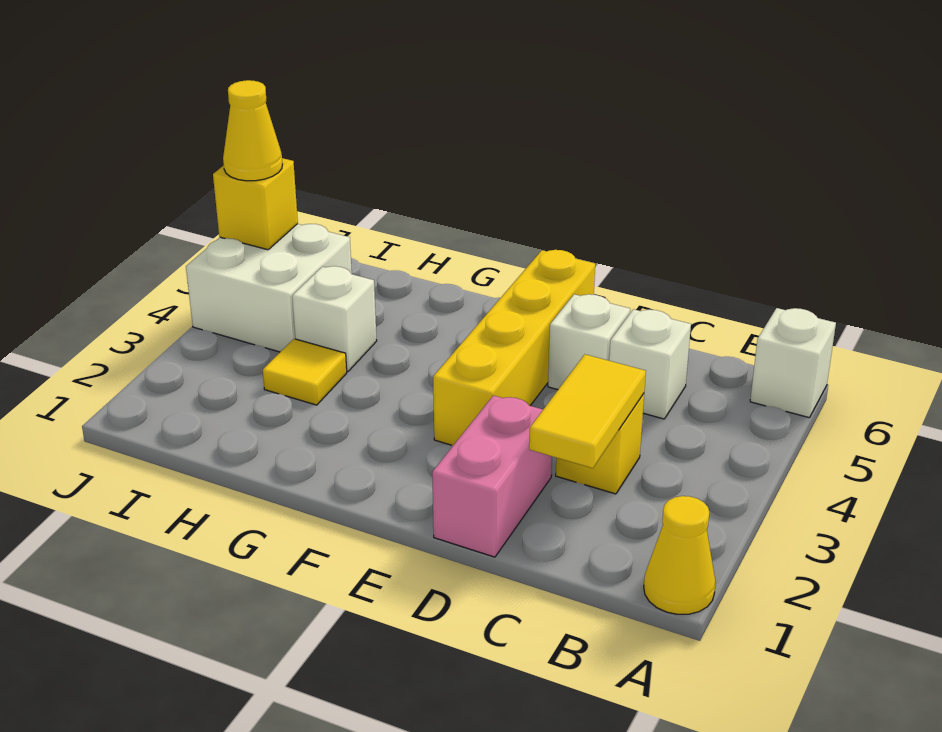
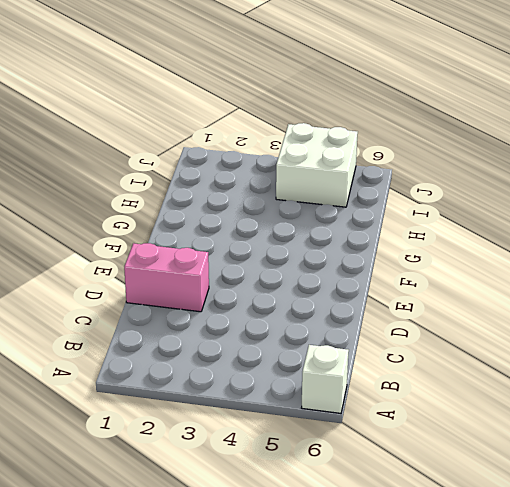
none -> yellow 1x1 cone [644,496,716,614]
none -> yellow 1x1 brick [556,394,644,494]
none -> white 1x1 brick [609,309,691,419]

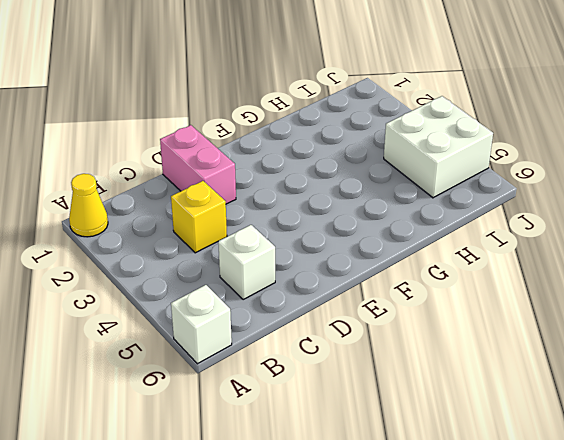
none -> white 1x1 brick [548,294,630,390]
none -> yellow 1x4 brick [433,250,595,446]
none -> yellow 1x1 tile [263,339,347,405]

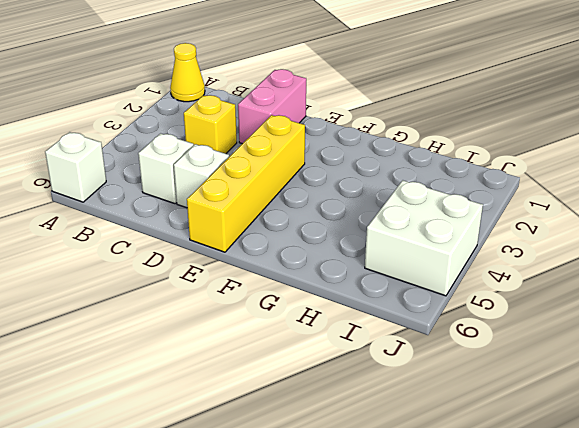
none -> yellow 1x1 tile [263,339,347,405]
none -> white 1x1 brick [292,266,377,371]
none -> yellow 1x2 tile [529,354,646,468]

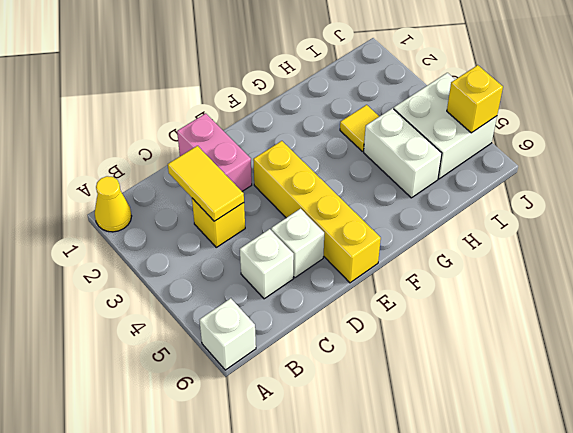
white 1x2 brick [364,108,442,198] -> white 1x1 brick [292,266,377,371]
none -> yellow 1x1 cone [223,80,282,181]

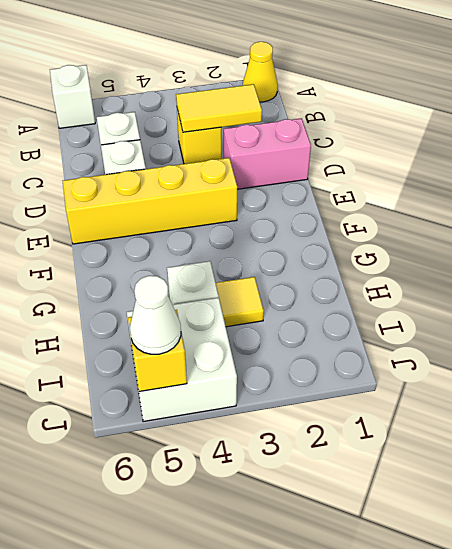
white 1x1 cone [130,276,181,354] -> yellow 1x1 cone [223,80,282,181]

